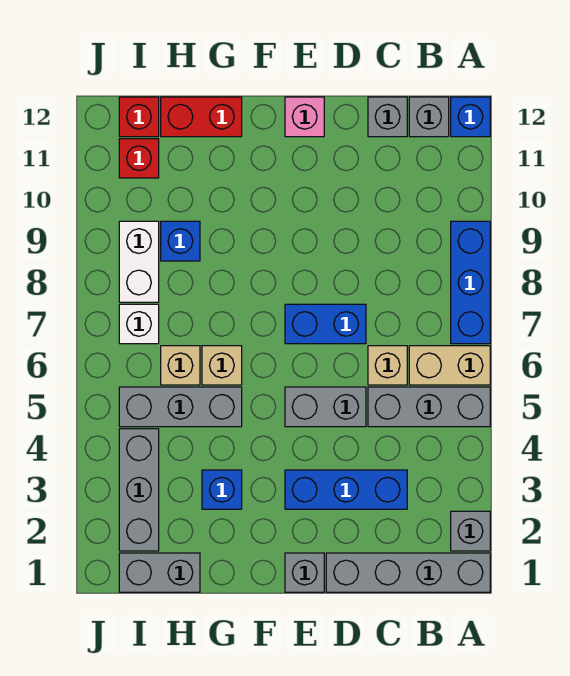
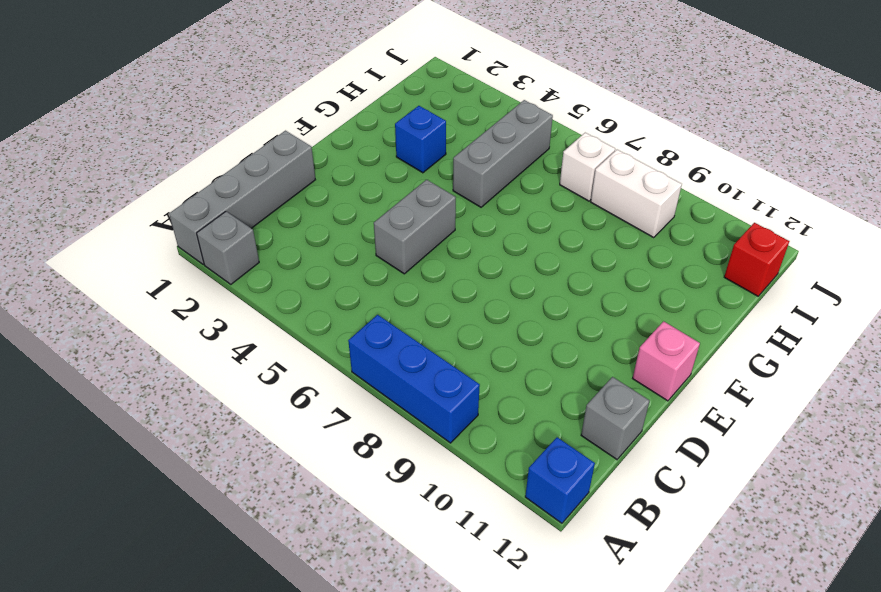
none -> grey 1x3 brick [368,387,490,427]
none -> tan 1x2 brick [409,346,490,385]
none -> grey 1x1 brick [409,97,449,137]

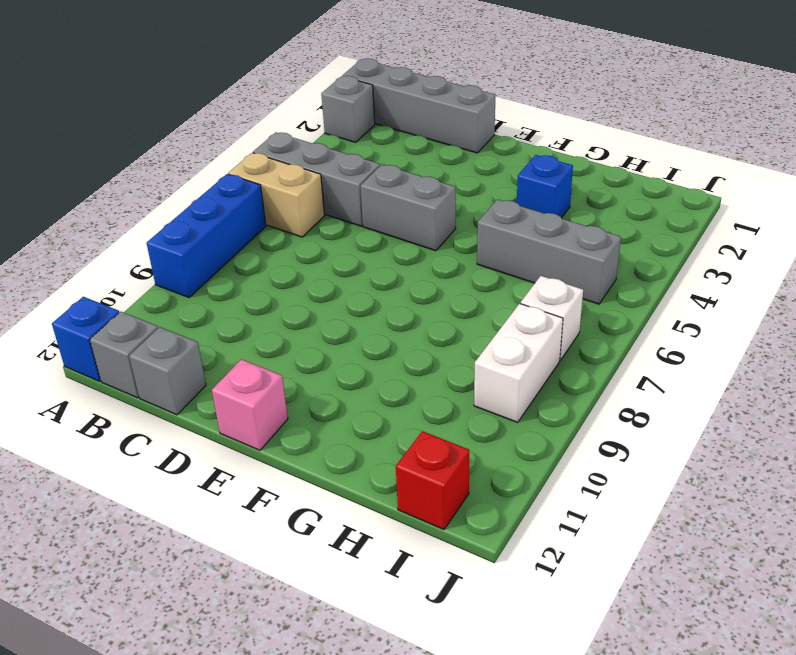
none -> blue 1x3 brick [285,470,407,509]
none -> tan 1x1 brick [368,346,407,385]
none -> blue 1x2 brick [285,304,366,344]

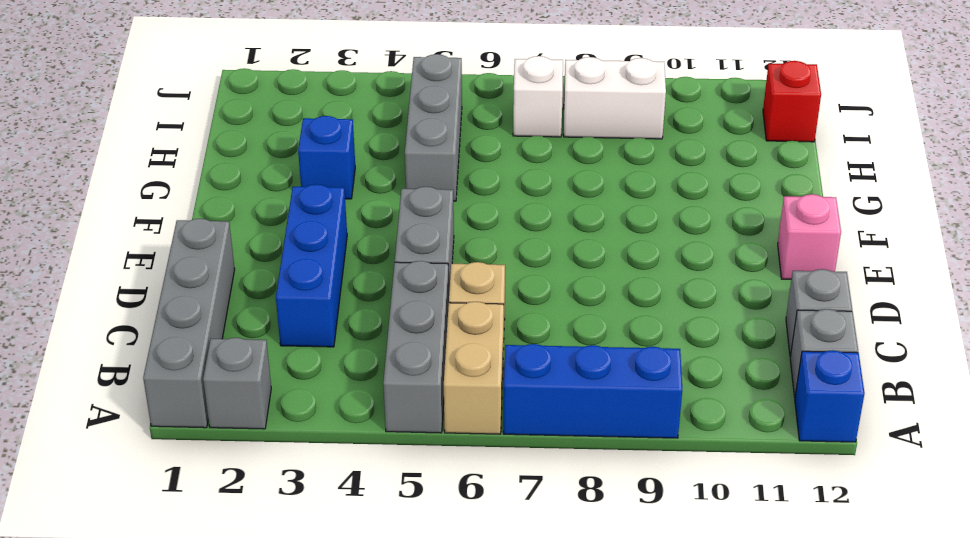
none -> blue 1x2 brick [285,304,366,344]
none -> grey 1x1 brick [285,553,324,592]
none -> tan 1x1 brick [202,346,242,385]

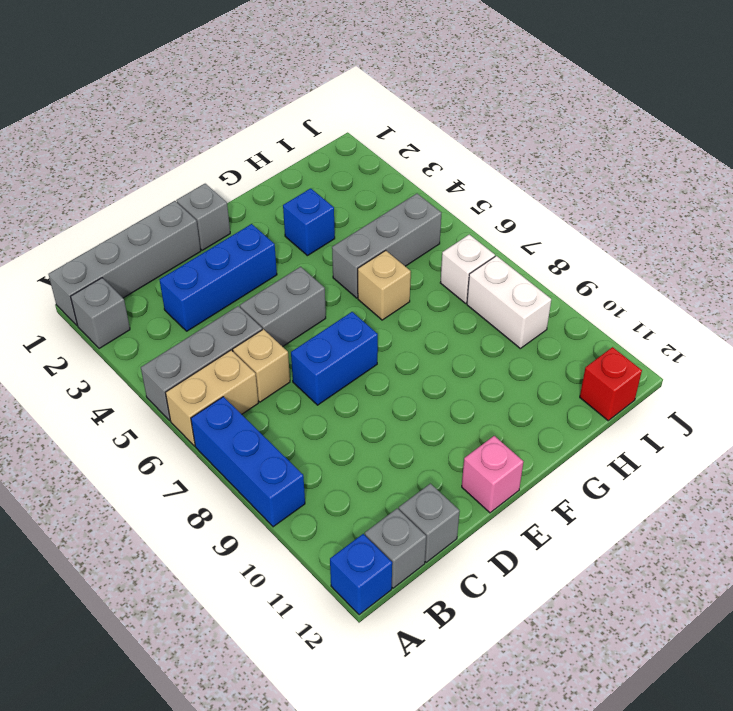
none -> red 1x2 brick [161,97,242,137]
none -> grey 1x2 brick [119,553,200,592]
none -> tan 1x1 brick [161,346,200,385]

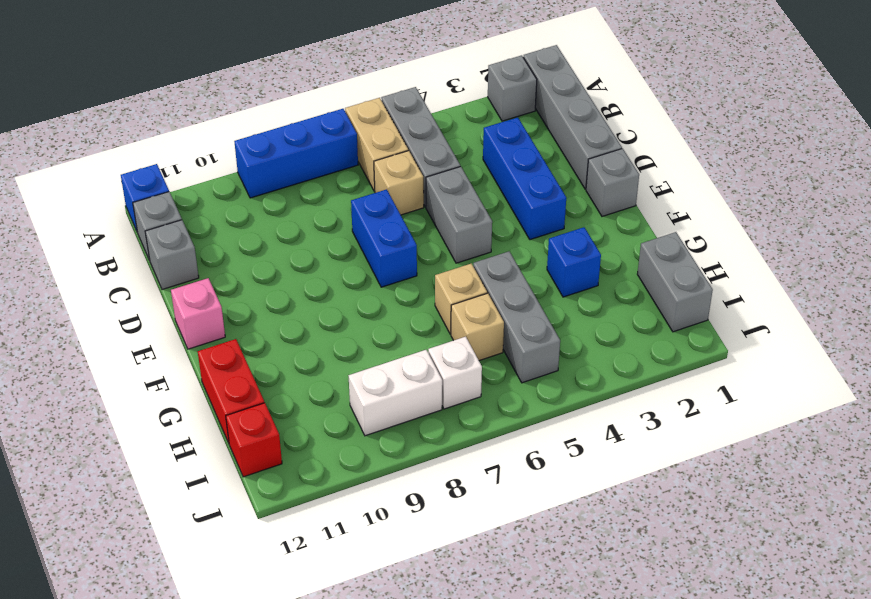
none -> blue 1x1 brick [161,221,200,261]
none -> grey 1x3 brick [119,429,159,551]
none -> red 1x1 brick [119,139,159,178]

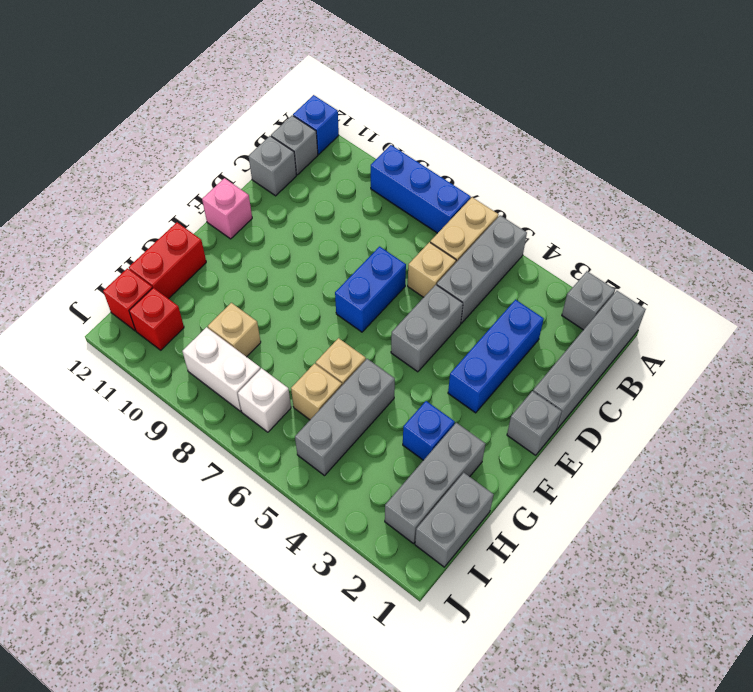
grey 1x3 brick [385,423,486,544] -> grey 1x3 brick turned to [119,429,159,551]
tan 1x1 brick [208,303,261,357] -> blue 1x1 brick [161,221,200,261]

